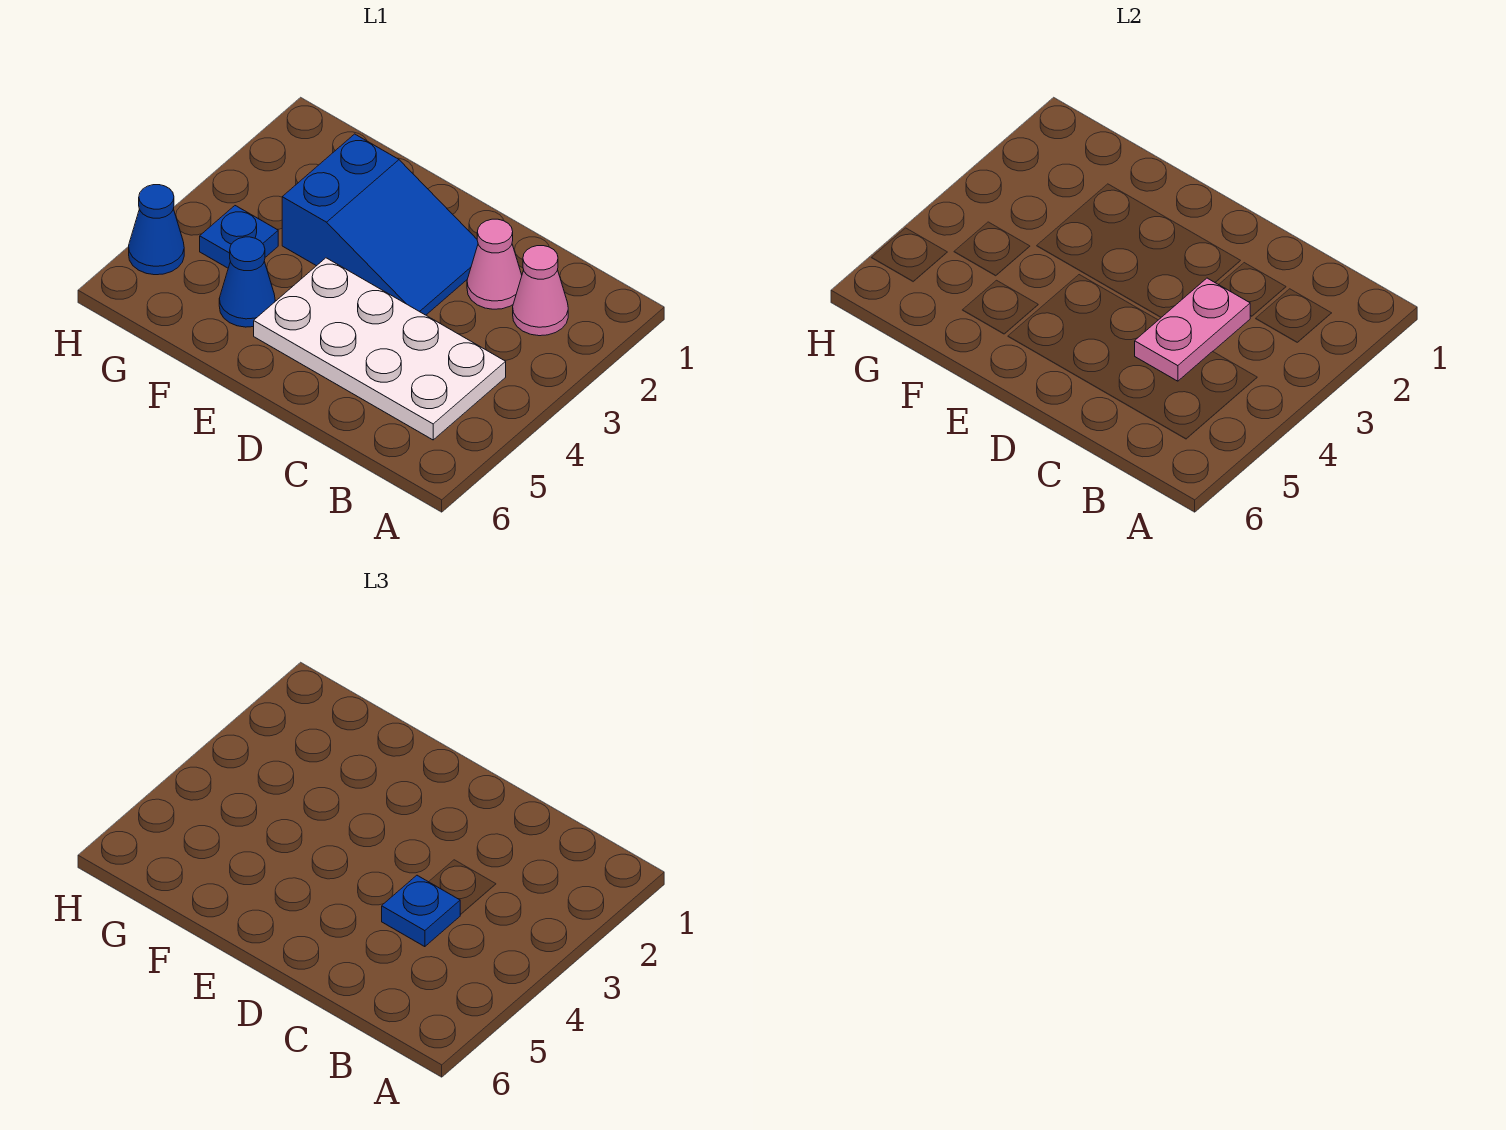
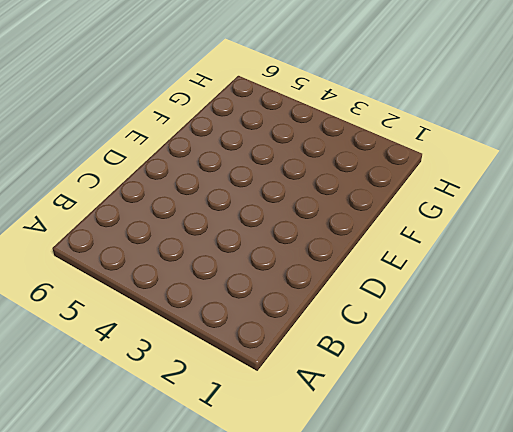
none -> pink 1x1 cone [513,246,568,336]
none -> white 2x4 plate [254,258,506,440]

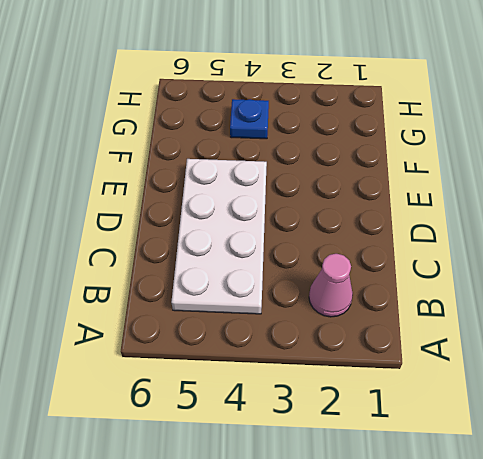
none -> pink 1x1 cone [467,219,522,309]
none -> blue 2x3 slope [282,134,478,315]

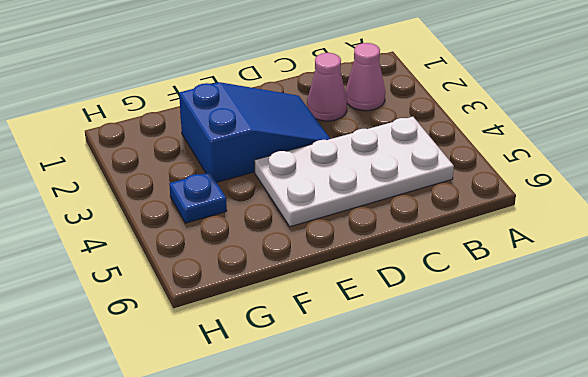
none -> blue 1x1 cone [219,237,275,327]
none -> blue 1x1 cone [129,185,184,275]

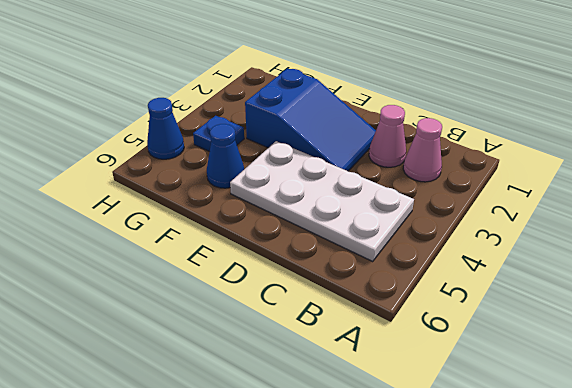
none -> pink 1x2 plate [1135,278,1250,381]
none -> blue 1x1 plate [382,875,460,947]

